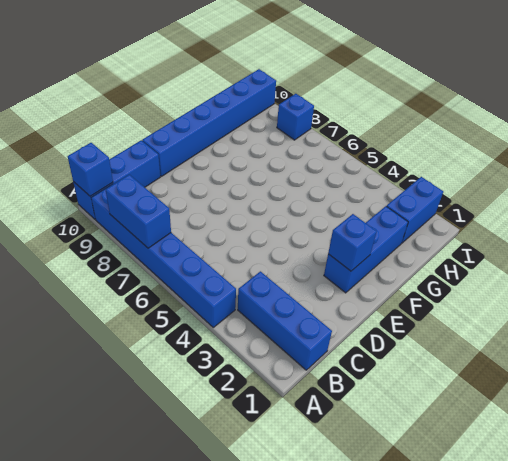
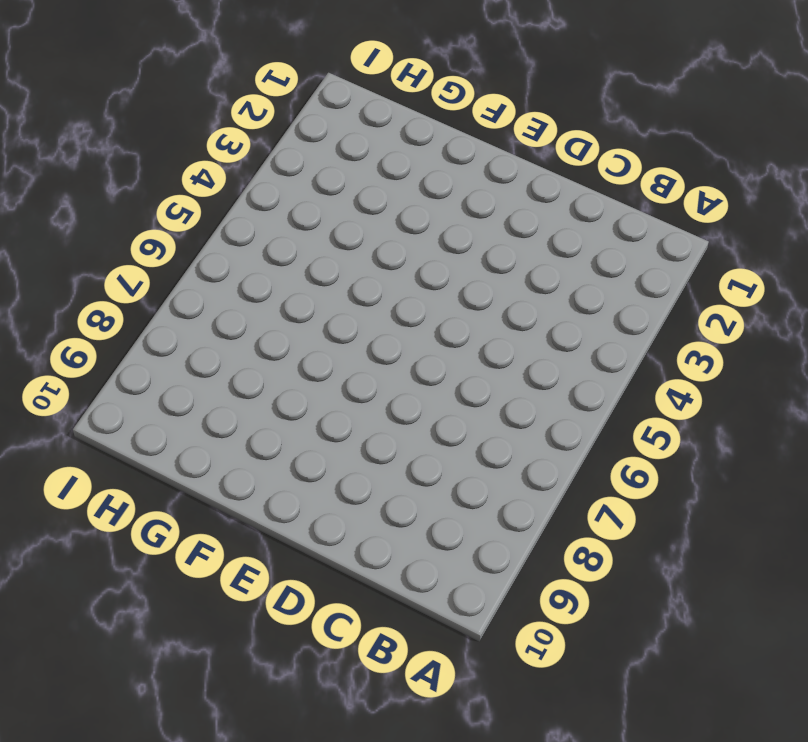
none -> blue 1x6 brick [91,184,236,327]
none -> blue 1x3 brick [73,141,160,219]

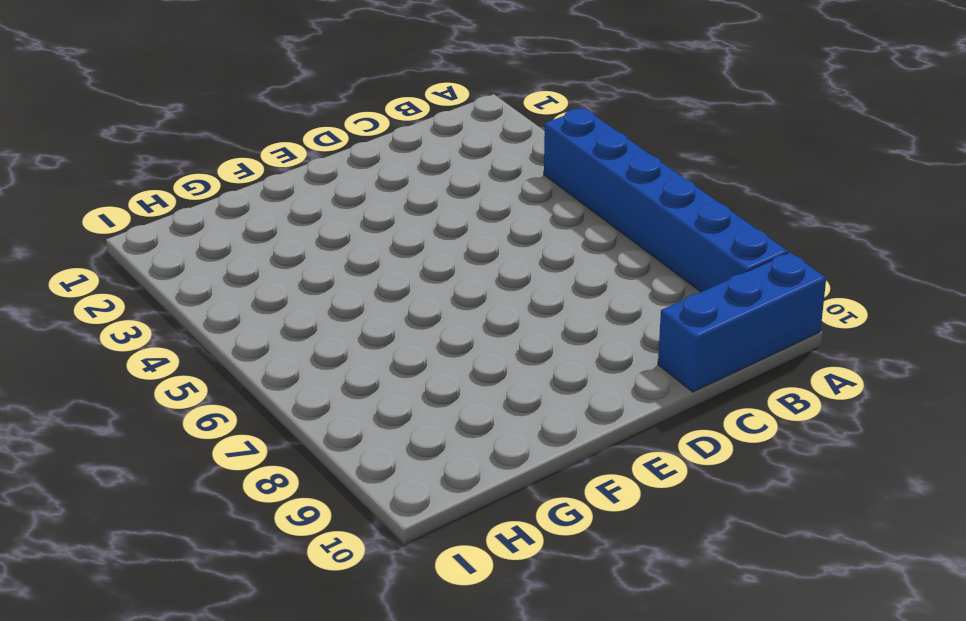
none -> blue 1x3 brick [238,271,332,370]
none -> blue 1x6 brick [142,69,276,176]

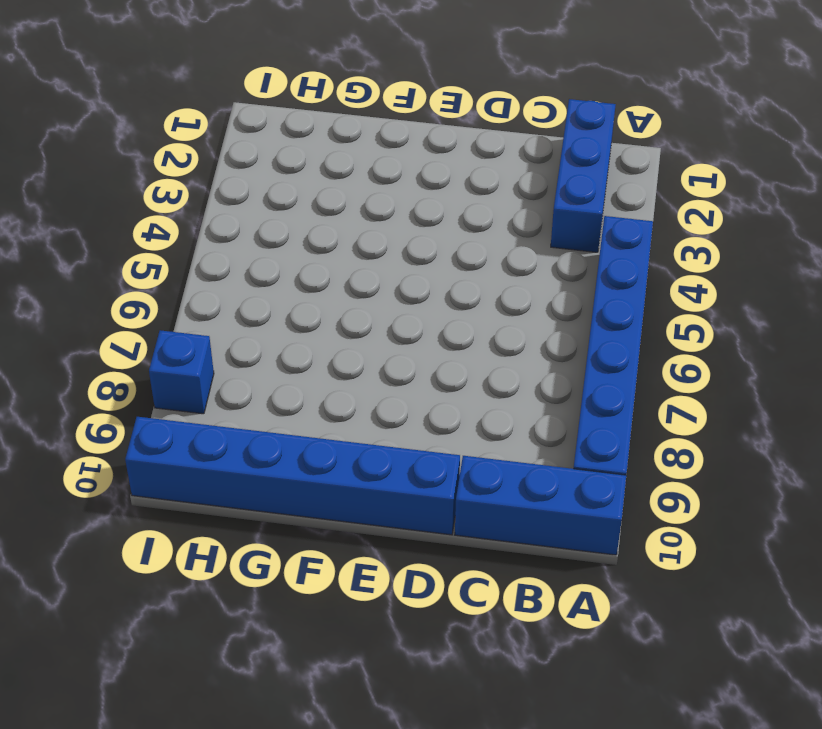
none -> blue 1x3 brick [324,206,408,293]
none -> blue 1x2 brick [386,177,443,243]

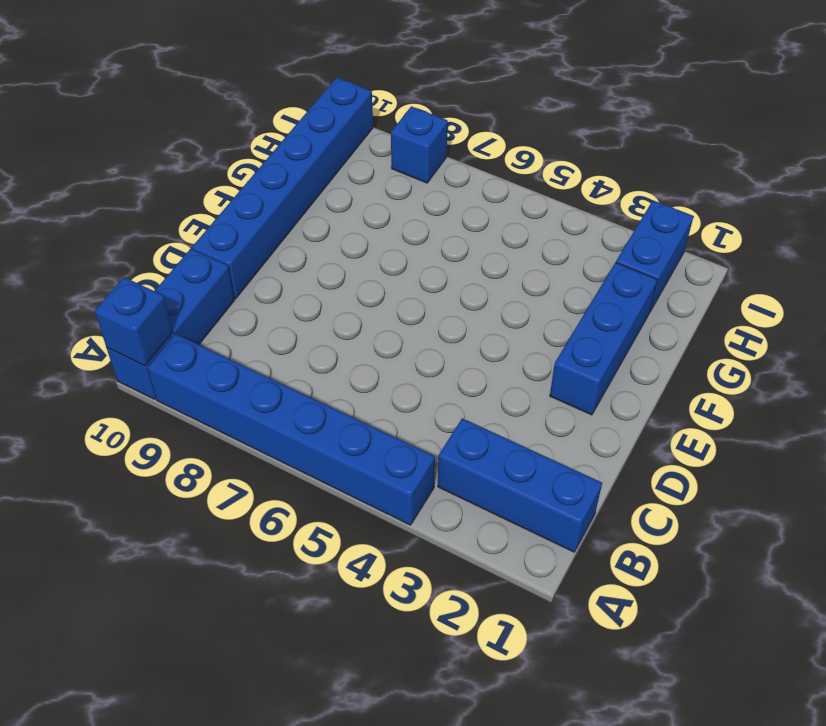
none -> blue 1x2 brick [106,175,171,248]
none -> blue 1x1 brick [328,214,377,271]

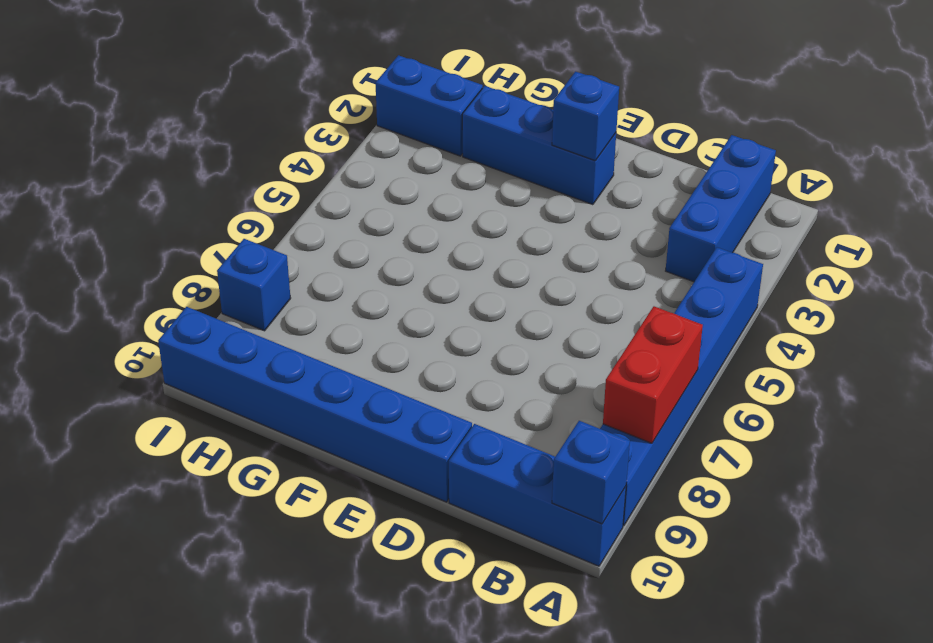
red 1x2 brick [603,306,703,443] -> blue 1x2 brick [106,175,171,248]

